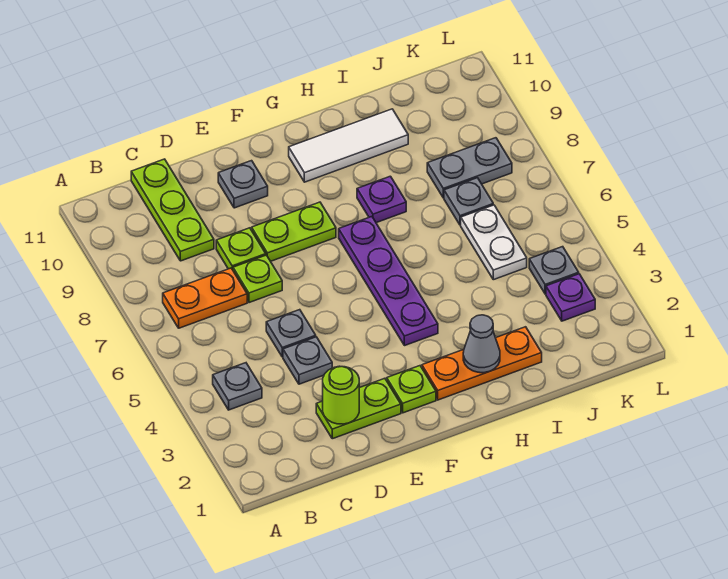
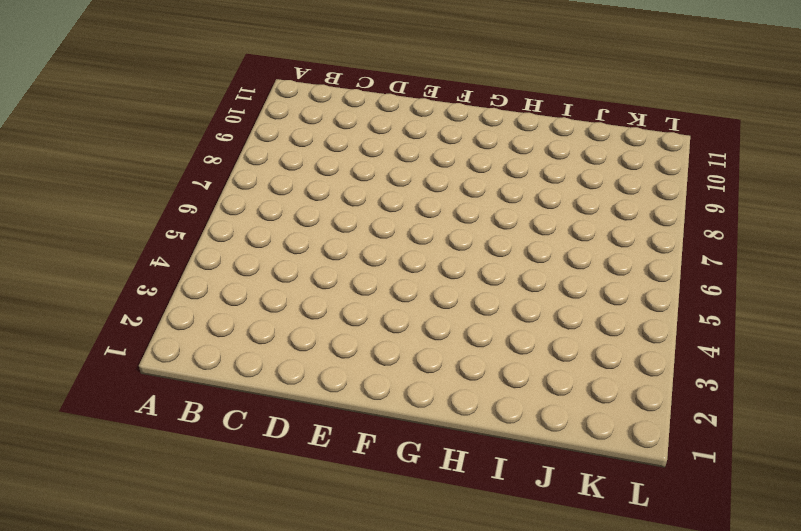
none -> grey 1x1 plate [213,363,262,410]
none -> orange 1x2 plate [163,268,247,328]
none -> lime 1x3 plate [131,159,214,261]

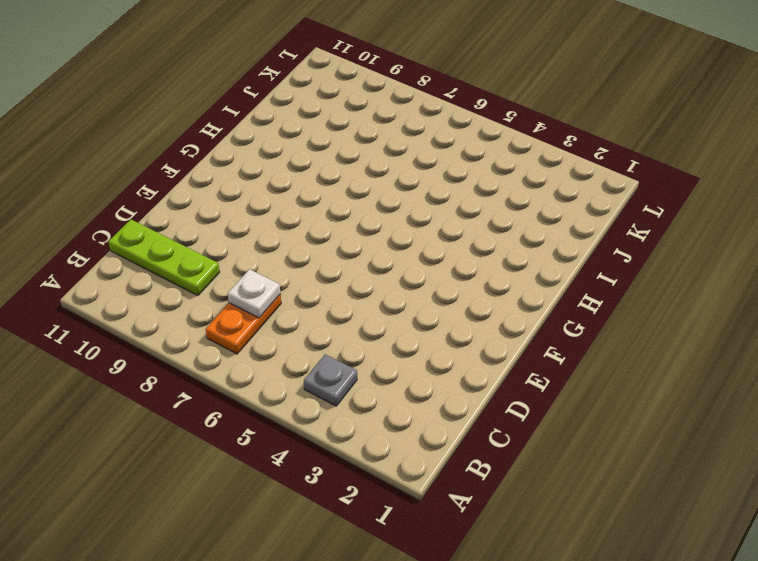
white 1x1 plate [228,269,280,318] -> none
none -> lime 1x2 plate [316,378,401,439]
none -> grey 1x1 plate [283,337,332,384]
none -> grey 1x1 plate [266,310,316,357]

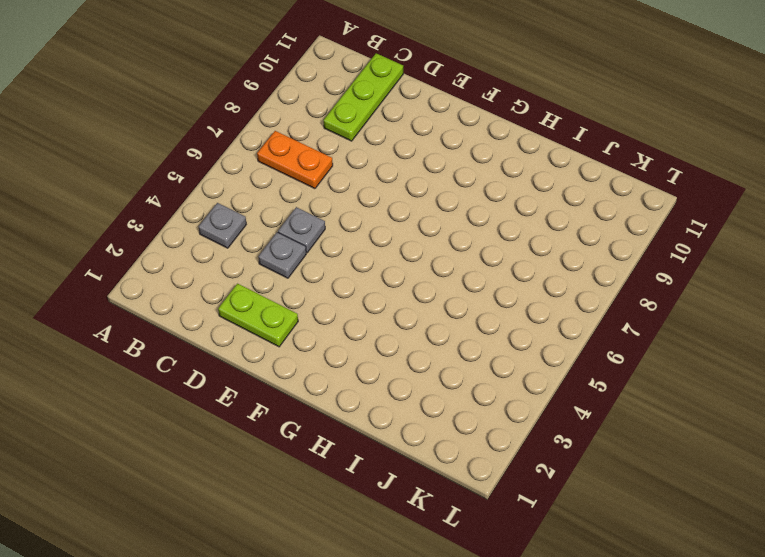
none -> lime 1x1 plate [233,255,282,303]
none -> lime 1x1 plate [216,228,266,270]
none -> lime 1x2 plate [252,202,336,261]

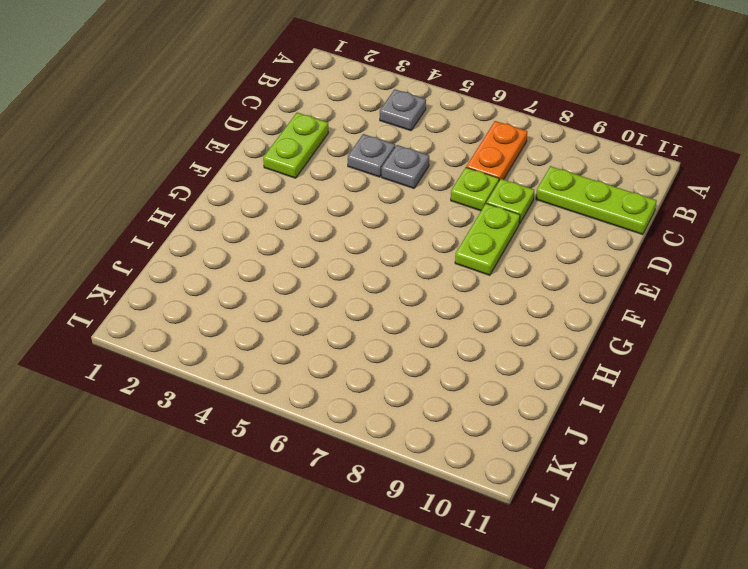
none -> grey 1x1 plate [218,161,268,208]
none -> lime 1x1 plate [387,366,436,413]
none -> orange 1x3 plate [422,327,542,400]

